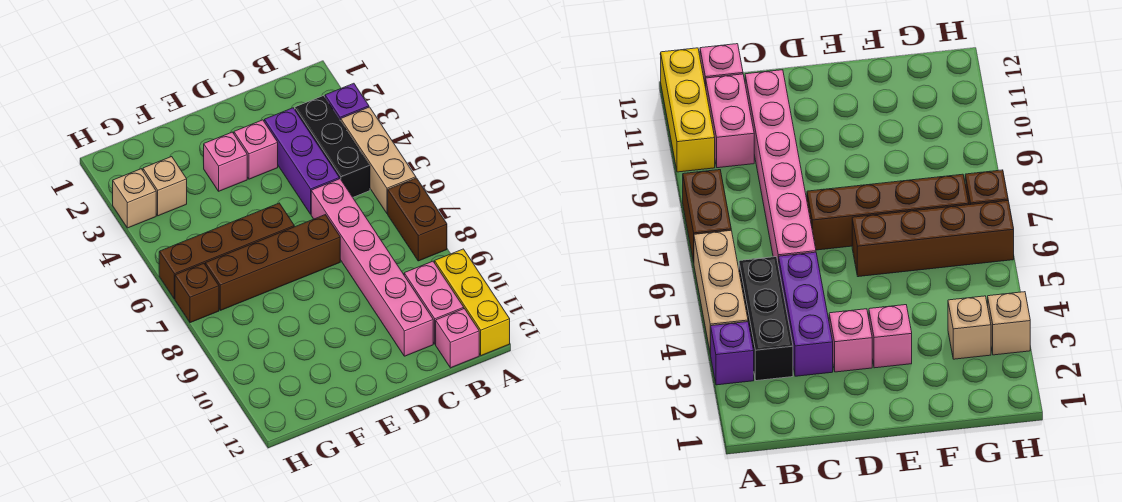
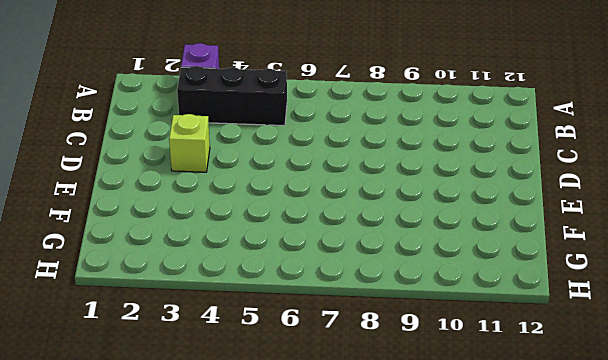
lime 1x1 brick [169,114,210,172] -> pink 1x1 brick [234,120,278,179]
none -> tan 1x3 brick [341,107,416,214]
none -> brown 1x2 brick [388,178,447,261]
none -> yellow 1x3 brick [435,249,510,356]

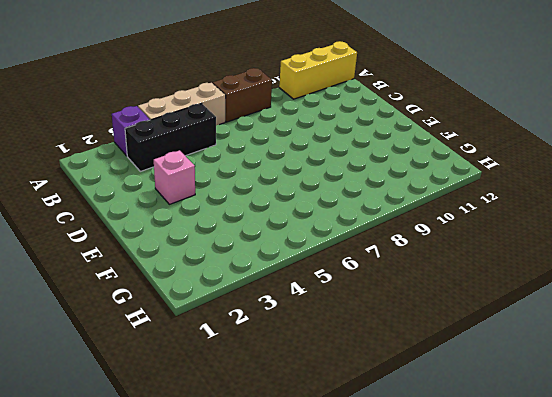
none -> pink 1x2 brick [404,261,464,344]
none -> pink 1x1 brick [436,309,479,368]
none -> purple 1x3 brick [264,108,339,214]

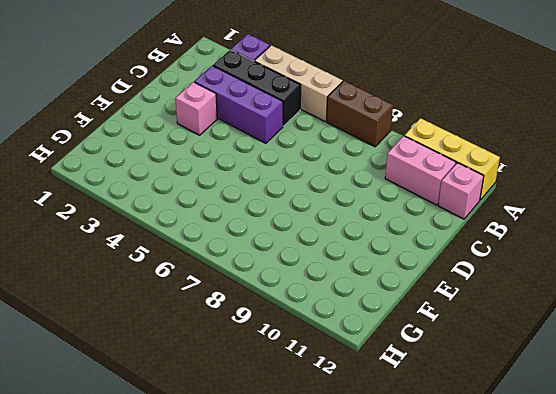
none -> pink 1x6 brick [311,179,433,356]
none -> brown 1x4 brick [205,215,340,310]
none -> pink 1x1 brick [204,132,247,191]

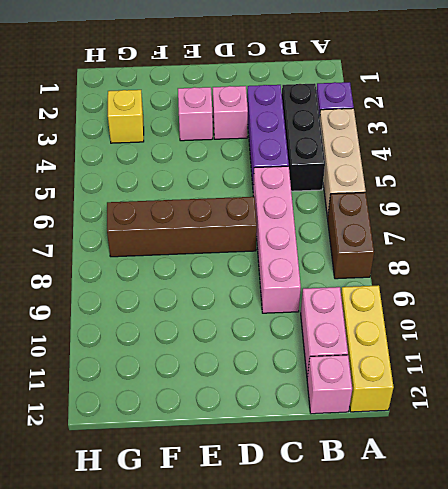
pink 1x4 brick [253,166,301,313] -> pink 1x6 brick [311,179,433,356]
yellow 1x1 brick [108,90,144,143] -> tan 1x1 brick [143,157,187,216]
none -> brown 1x4 brick [159,203,294,299]
none -> tan 1x1 brick [113,169,156,228]
none -> brown 1x1 brick [175,263,219,323]

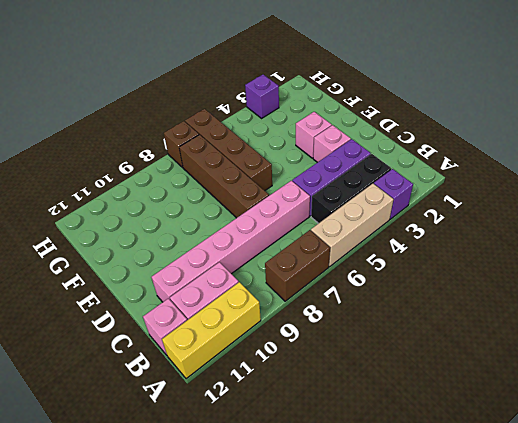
purple 1x1 brick [245,75,279,118] -> tan 1x1 brick [113,169,156,228]
none -> tan 1x1 brick [143,157,187,216]

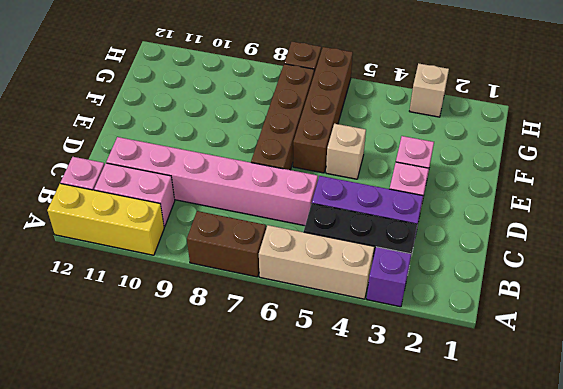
tan 1x1 brick [326,124,366,179] -> tan 1x1 brick moved to [143,157,187,216]

